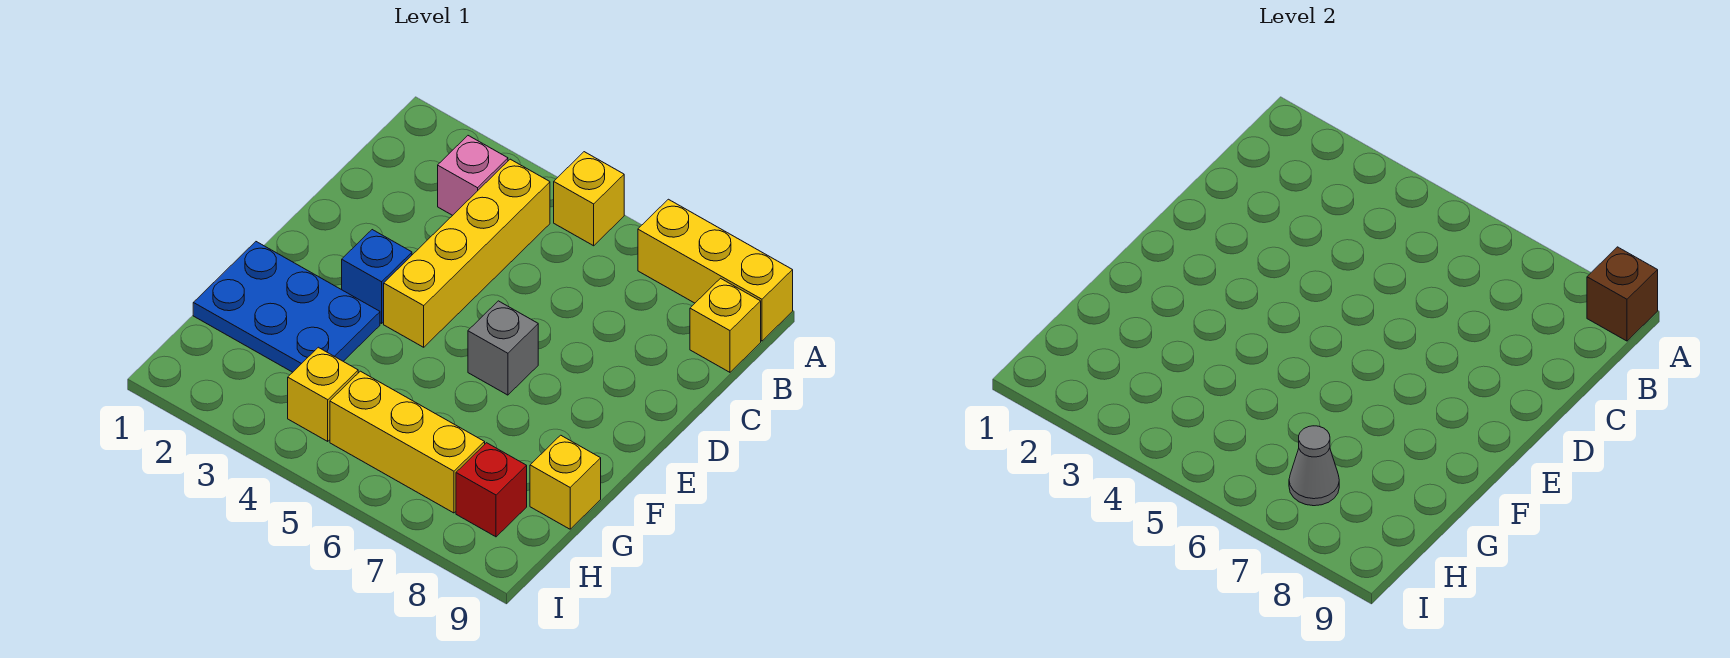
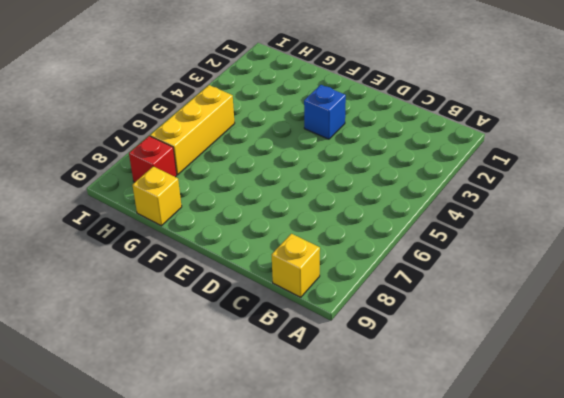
none -> yellow 1x1 brick [554,152,624,246]
none -> yellow 1x3 brick [638,199,793,341]
none -> pink 1x1 brick [438,136,508,215]

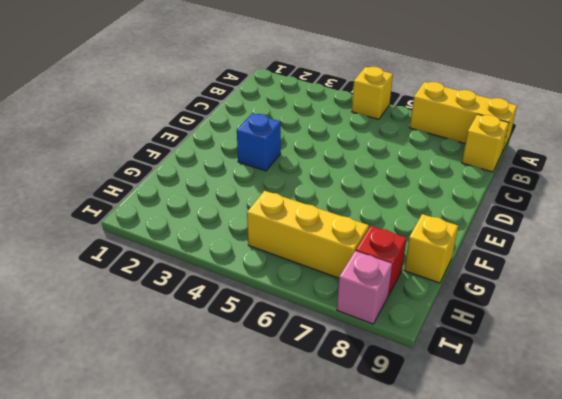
pink 1x1 brick [337,251,392,324] -> pink 1x1 brick moved to [438,136,508,215]
none -> yellow 1x4 brick [384,159,550,347]
none -> grey 1x1 brick [468,301,538,395]
none -> blue 2x3 plate [193,242,380,372]

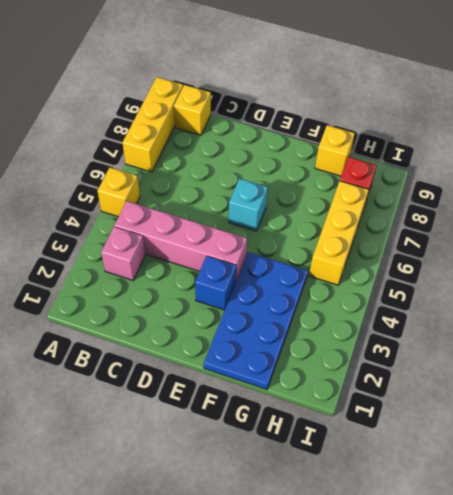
pink 1x4 brick [114,201,247,280] -> yellow 1x4 brick [384,159,550,347]
cyan 1x1 brick [229,179,268,231] -> grey 1x1 brick [468,301,538,395]
blue 2x4 plate [204,252,308,389] -> blue 2x3 plate [193,242,380,372]
none -> yellow 1x1 brick [288,347,358,441]
none -> brown 1x1 brick [1587,247,1658,341]
none -> grey 1x1 cone [1289,426,1339,506]

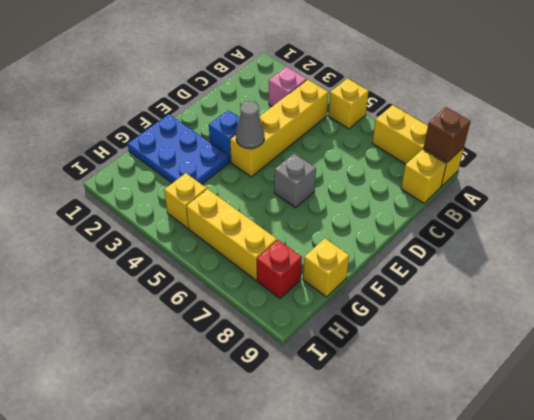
grey 1x1 cone [236,101,264,148] -> grey 1x1 cone moved to [1289,426,1339,506]

